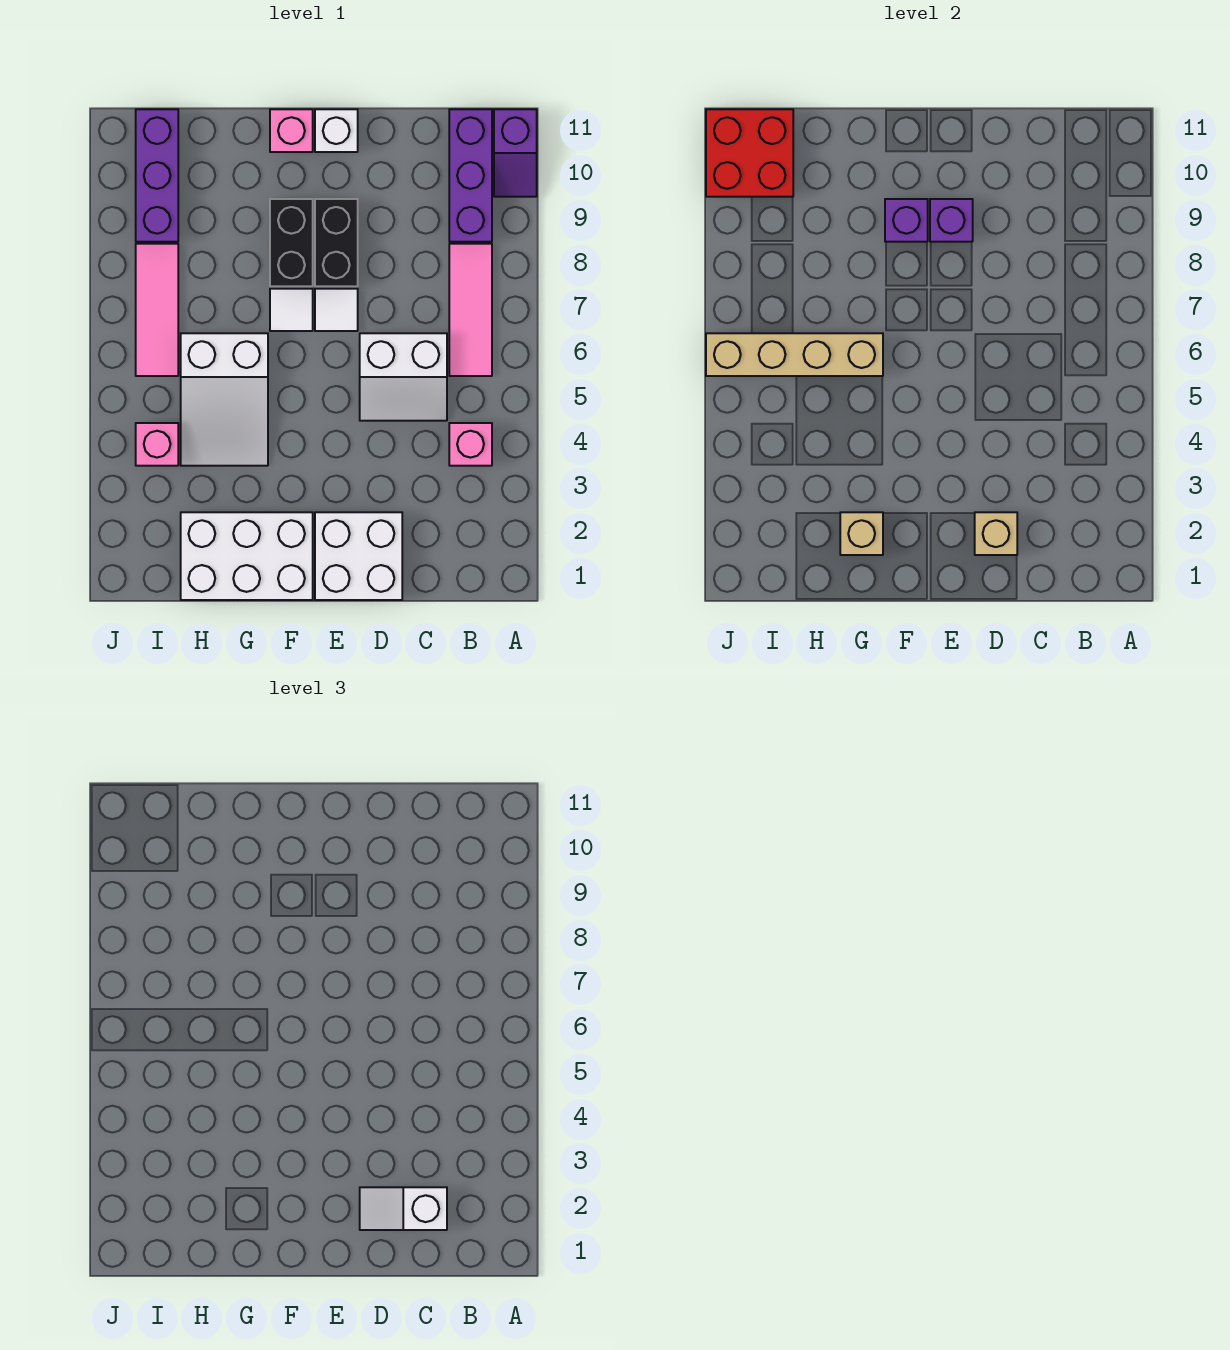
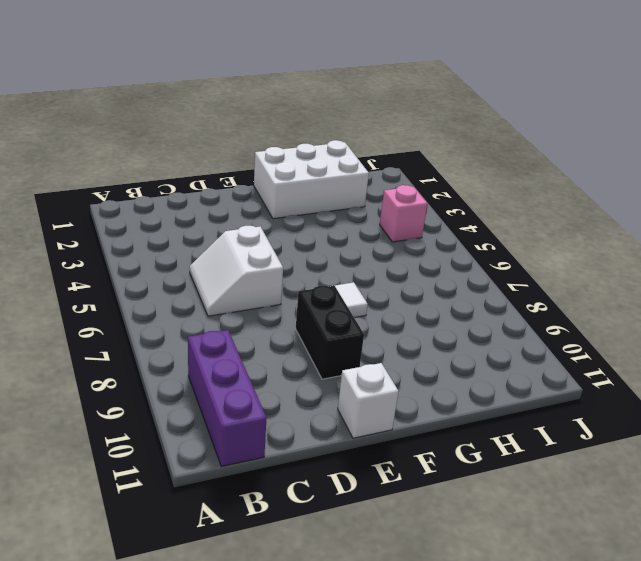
white 2x2 slope [190,226,283,316] -> white 2x2 slope turned to [360,333,447,421]
none -> purple 1x2 slope [494,109,537,197]
none -> pink 1x1 brick [449,423,492,466]
none -> pink 1x3 tile [449,244,492,376]

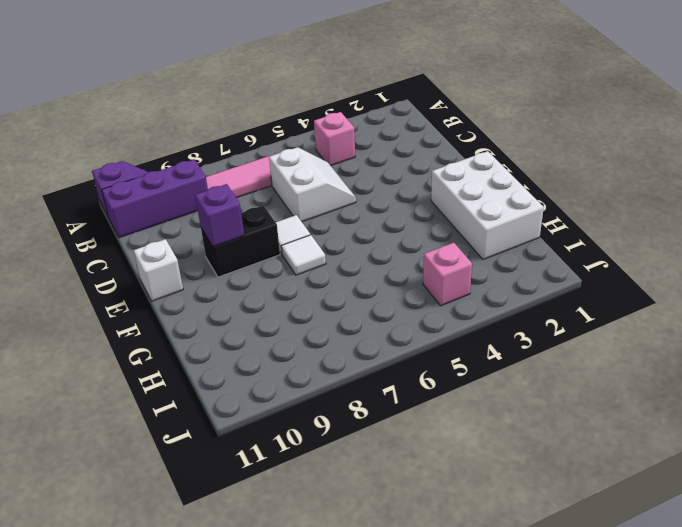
none -> white 2x2 brick [315,512,402,600]
none -> black 1x2 brick [270,199,313,286]
none -> pink 1x1 brick [270,109,313,152]

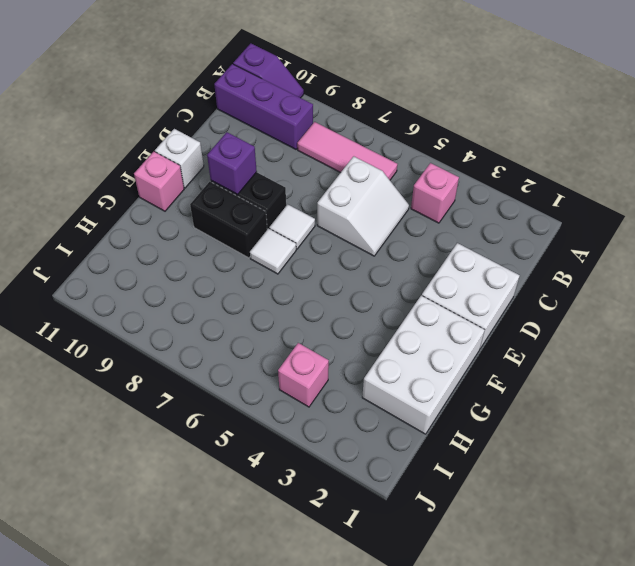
none -> white 2x3 slope [181,333,268,466]
none -> pink 1x3 tile [136,244,178,376]
none -> purple 1x3 brick [136,109,178,242]

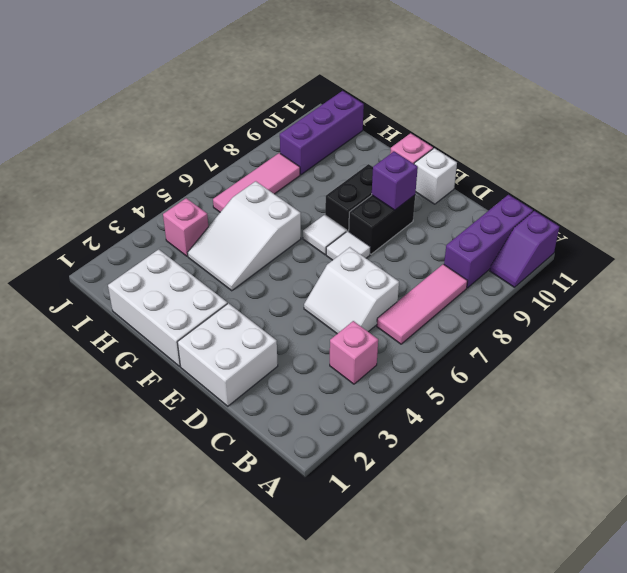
none -> tan 1x1 brick [975,512,1017,555]
none -> purple 1x1 brick [885,199,928,242]
none -> tan 1x1 brick [840,512,883,555]

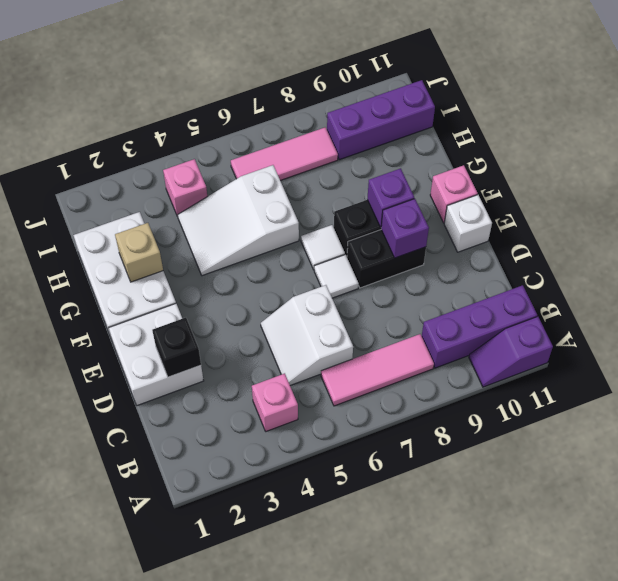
black 1x1 brick [152,318,201,377] -> tan 1x1 brick [975,512,1017,555]
none -> tan 1x4 brick [706,333,883,376]
none -> red 2x2 brick [706,109,793,197]
none -> white 1x2 slope [360,1187,447,1230]

